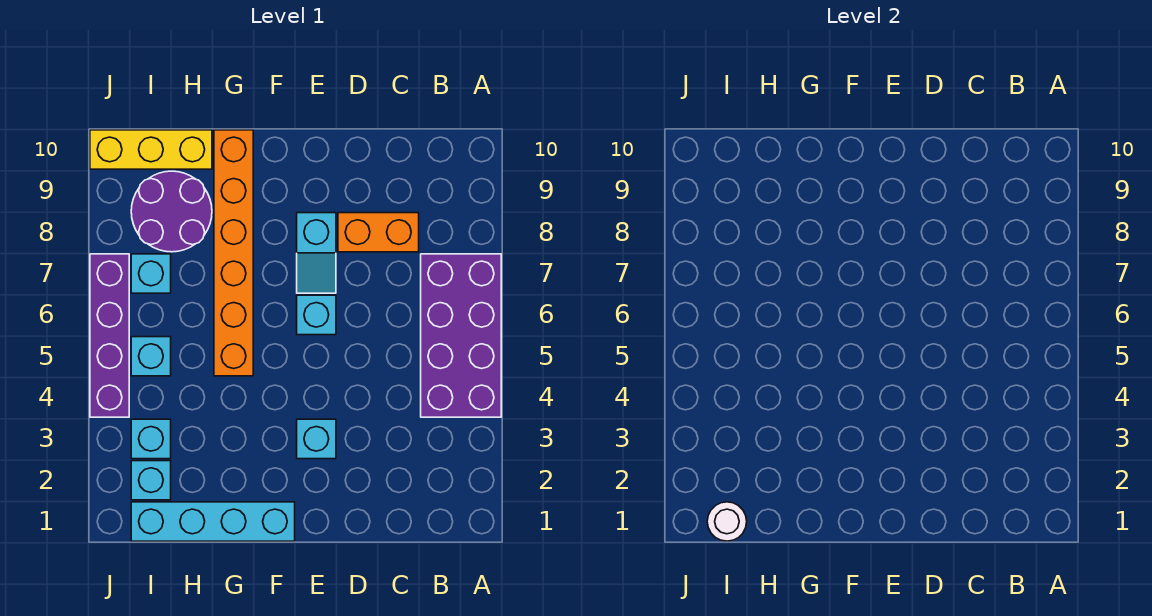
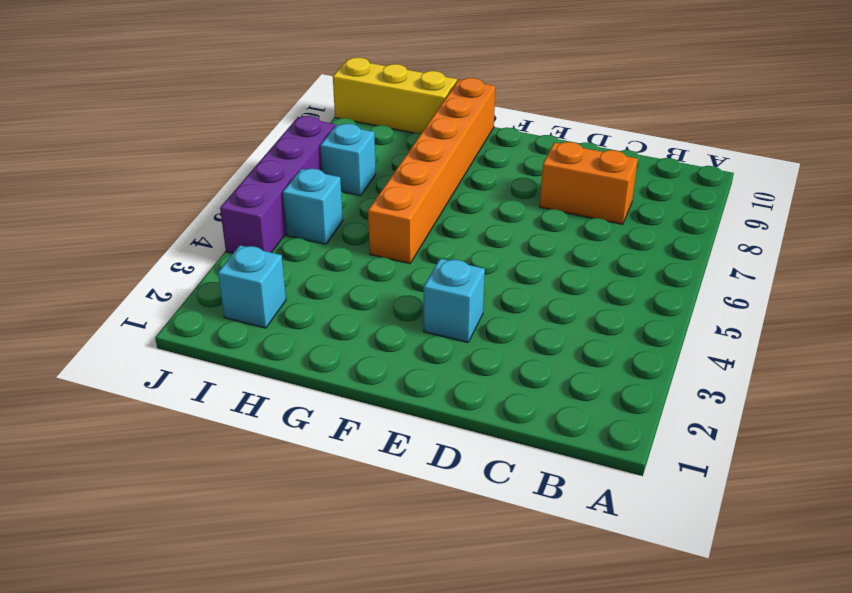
none -> purple 2x4 brick [421,254,501,417]
none -> cyan 1x1 brick [297,295,336,335]
none -> cyan 1x2 slope [297,213,336,293]

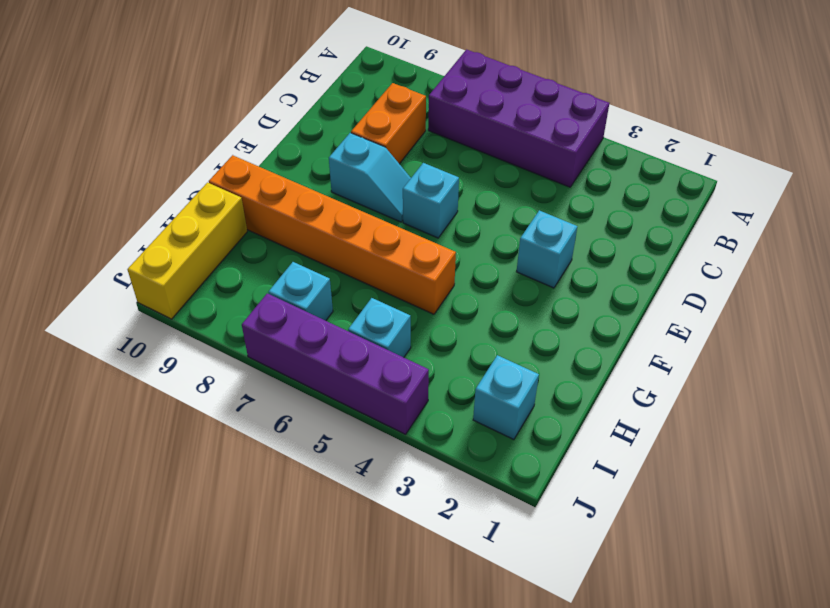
none -> cyan 1x4 brick [131,502,295,541]
none -> purple 2x2 round brick [131,171,212,252]
none -> cyan 1x1 brick [131,419,171,459]

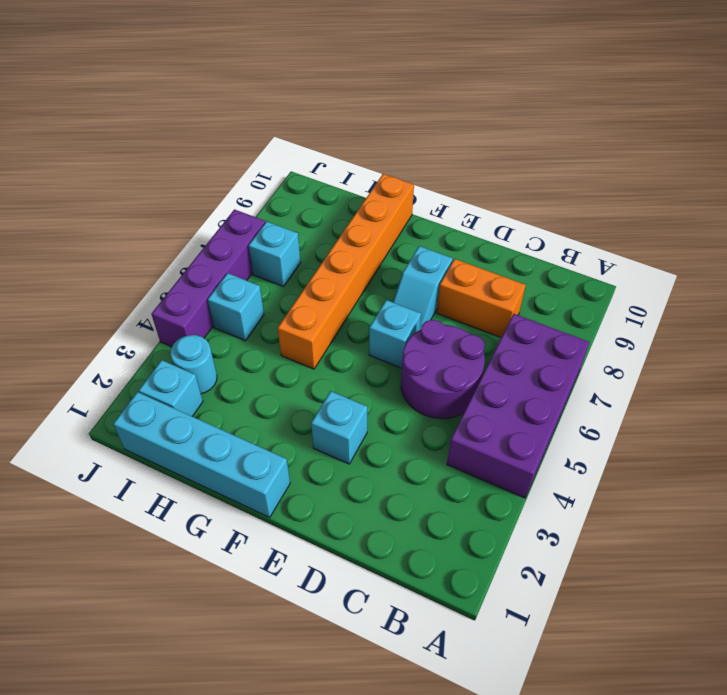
purple 2x2 round brick [401,320,485,419] -> purple 2x2 round brick moved to [131,171,212,252]
cyan 1x1 round brick [170,335,217,394] -> cyan 1x1 brick [131,419,171,459]
none -> yellow 1x3 brick [90,130,212,169]
none -> white 1x1 round brick [707,502,747,541]

